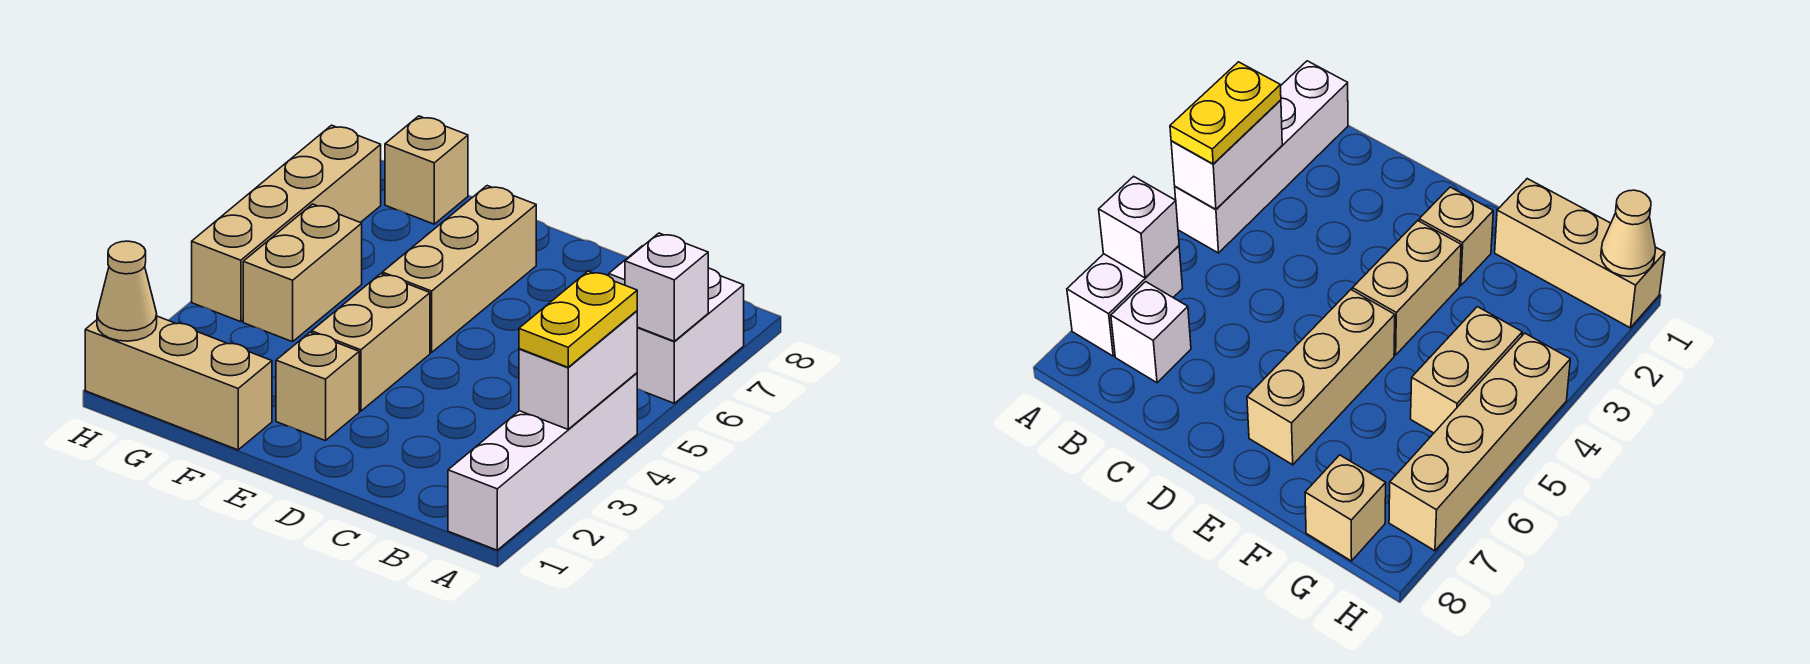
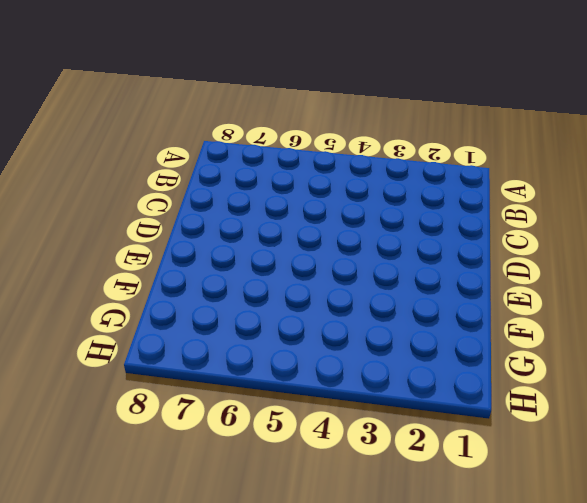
none -> white 1x4 brick [448,373,637,550]
none -> white 1x2 brick [637,268,744,403]
none -> white 1x1 brick [1111,282,1191,383]

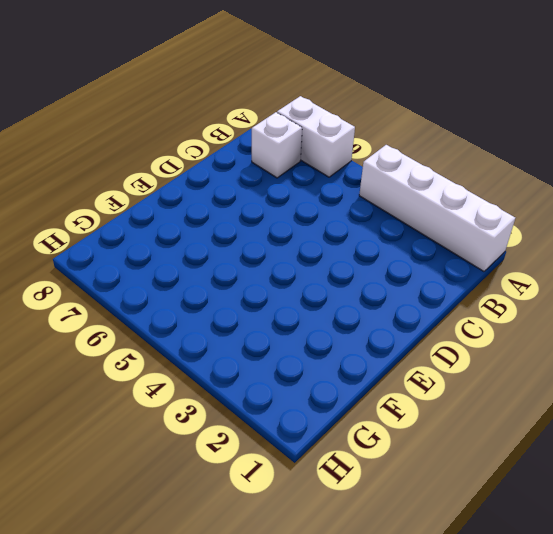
none -> tan 1x1 brick [276,332,359,441]
none -> tan 1x2 brick [312,274,430,411]
none -> tan 1x3 brick [382,186,536,352]

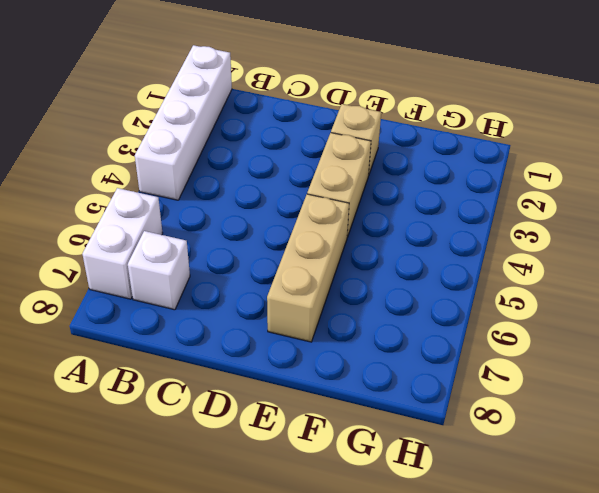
none -> tan 1x3 brick [85,316,272,450]
none -> tan 1x2 brick [243,204,362,342]
none -> tan 1x1 brick [385,116,468,224]

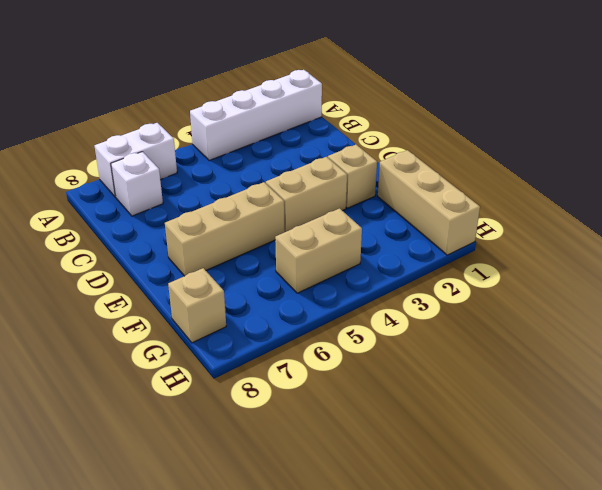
none -> tan 1x4 brick [192,125,381,322]
none -> white 1x2 brick [519,311,637,429]
none -> white 1x1 brick [625,233,708,341]

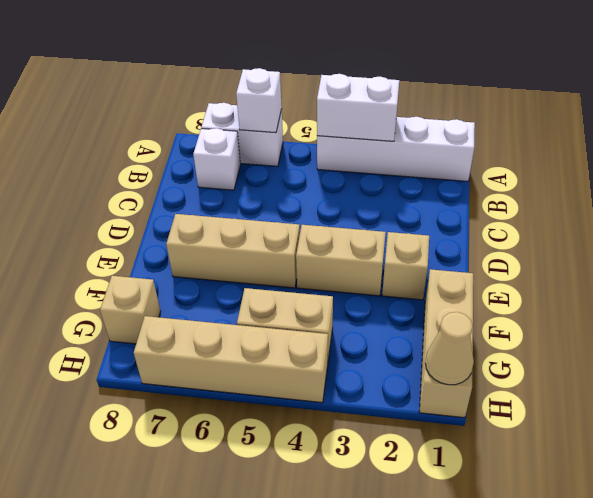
none -> yellow 1x2 plate [519,271,637,367]

